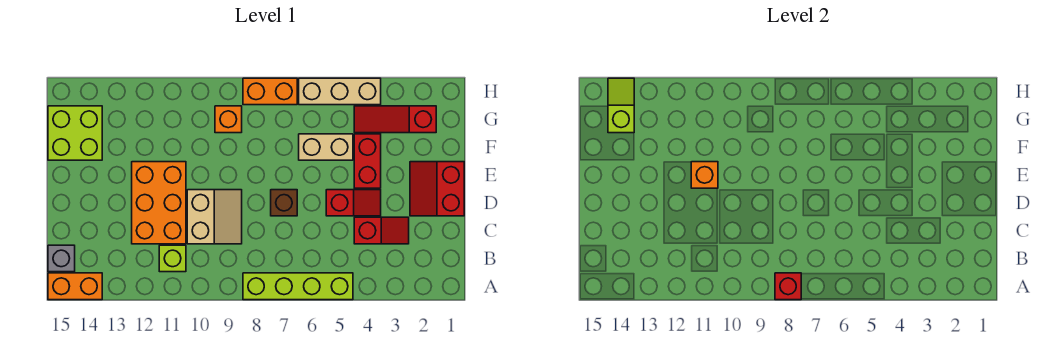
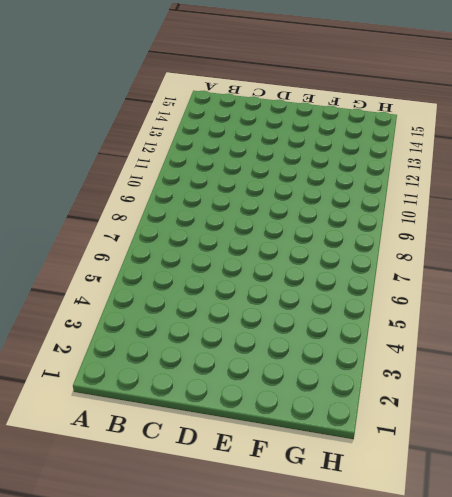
none -> lime 1x4 brick [243,273,353,300]
none -> orange 1x2 brick [48,273,102,300]
none -> lime 1x1 brick [159,245,186,272]

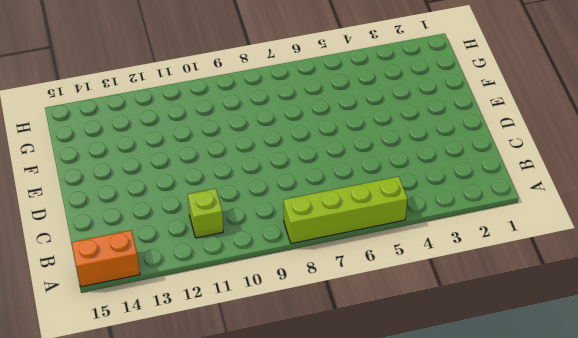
none -> grey 1x1 brick [48,245,75,272]
none -> red 1x2 slope [354,217,409,244]
none -> tan 2x2 slope [187,190,242,244]

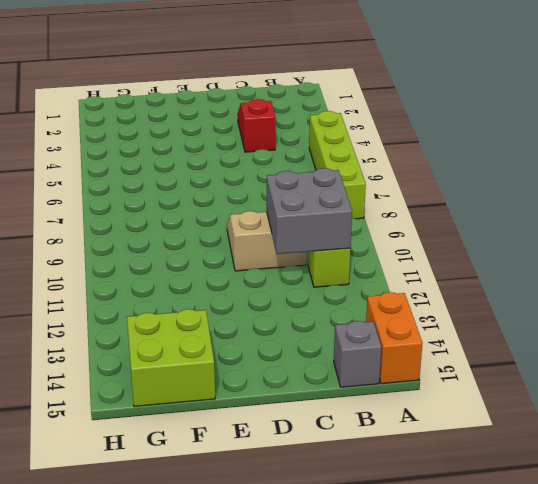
grey 2x2 brick [267,168,352,254] -> none
none -> orange 2x3 brick [132,162,186,244]
none -> red 2x2 slope [410,162,464,216]
none -> red 1x2 slope [326,190,381,216]

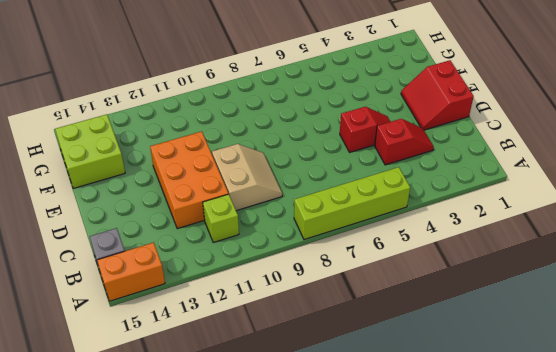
none -> brown 1x1 brick [271,190,297,216]
none -> red 1x2 brick [354,134,381,188]
none -> tan 1x2 brick [299,134,353,160]

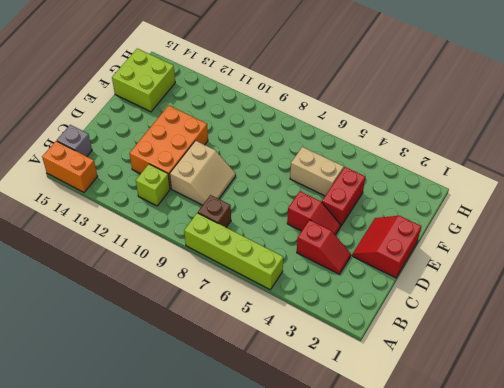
brown 1x1 brick [198,195,231,227] -> brown 1x1 brick moved to [271,190,297,216]
none -> red 1x3 slope [354,106,436,133]
none -> orange 1x1 brick [215,106,242,133]
none -> tan 1x3 brick [299,78,381,105]

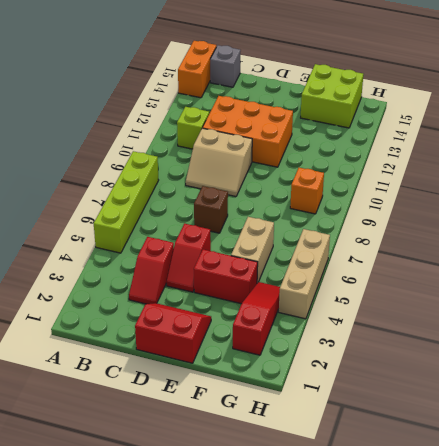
none -> orange 1x2 brick [243,78,297,105]
none -> red 1x1 brick [775,273,801,300]
none -> orange 1x1 brick [691,162,718,188]

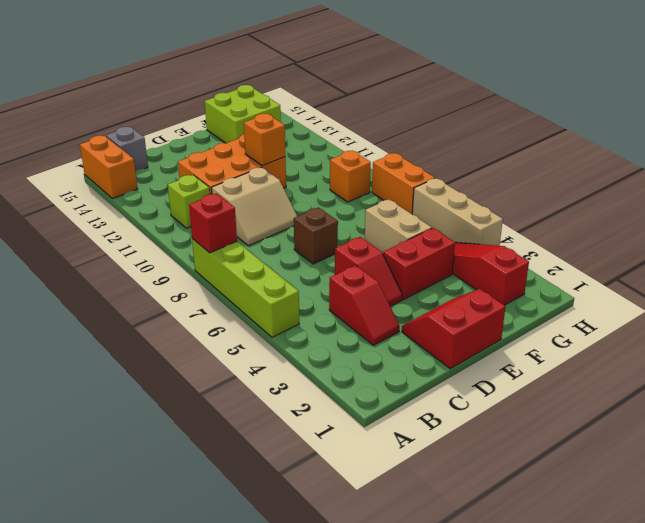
none -> lime 1x2 slope [608,78,634,133]

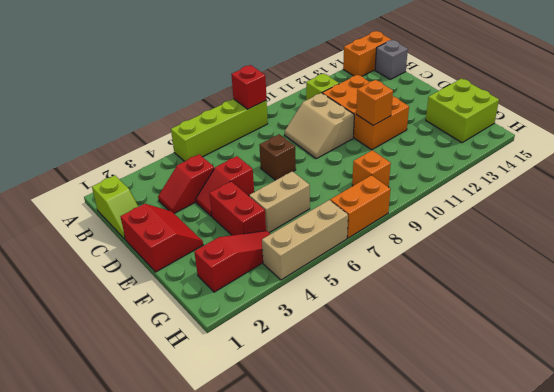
lime 1x2 slope [92,175,138,240] -> lime 1x2 slope moved to [608,78,634,133]

